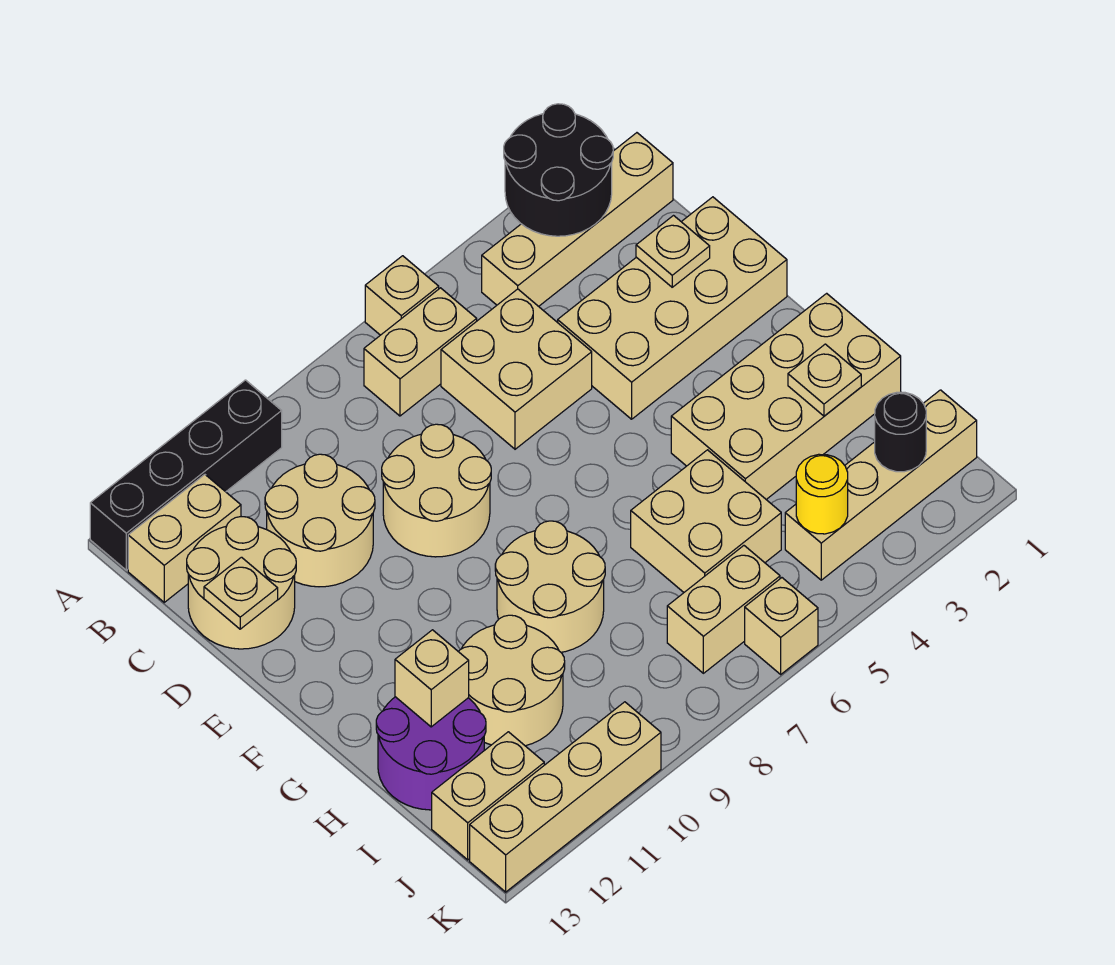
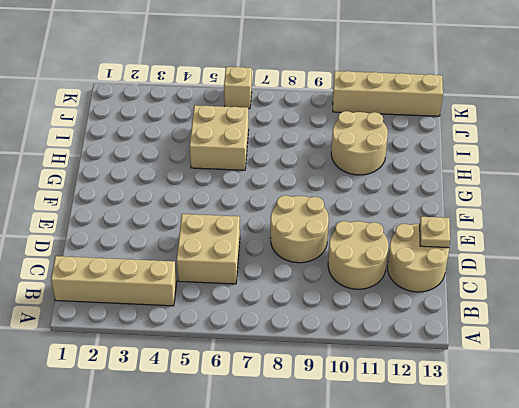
none -> tan 1x1 brick [365,256,439,335]
none -> black 1x4 brick [90,380,282,570]
none -> tan 1x2 brick [364,288,477,416]

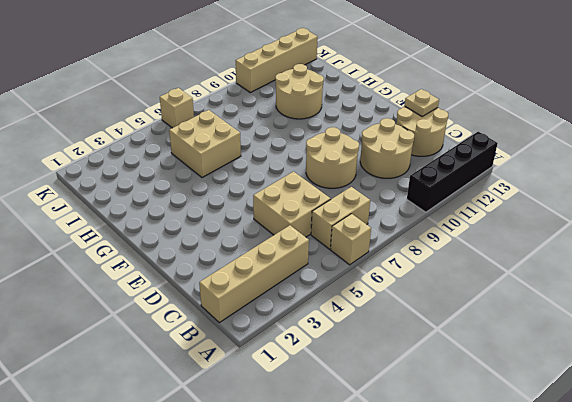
none -> tan 1x2 brick [128,475,241,602]
none -> tan 2x4 brick [558,197,787,419]
none -> tan 2x4 brick [671,293,901,499]

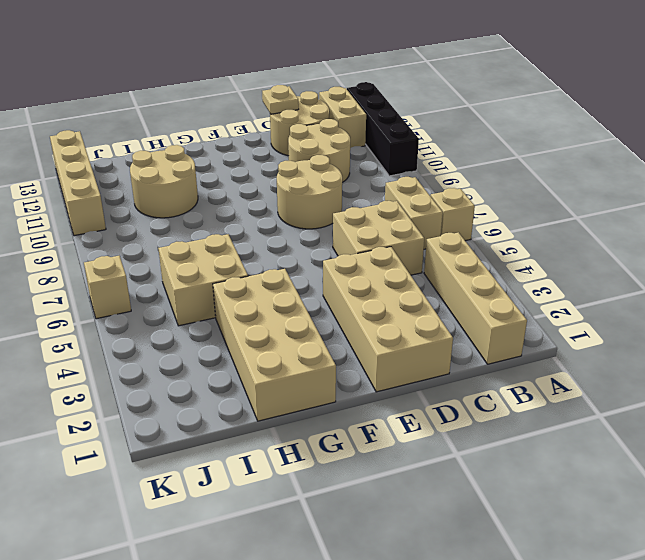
none -> tan 2x2 round brick [495,521,605,652]
none -> purple 2x2 round brick [376,697,486,810]
none -> tan 1x4 brick [785,390,977,580]

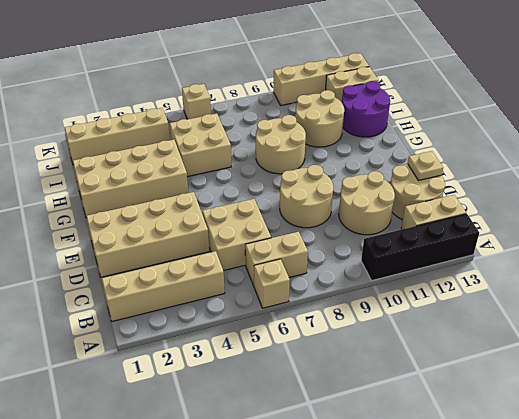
none -> tan 1x2 brick [667,546,780,673]
none -> black 2x2 round brick [504,104,613,236]
none -> tan 1x1 plate [636,216,710,287]

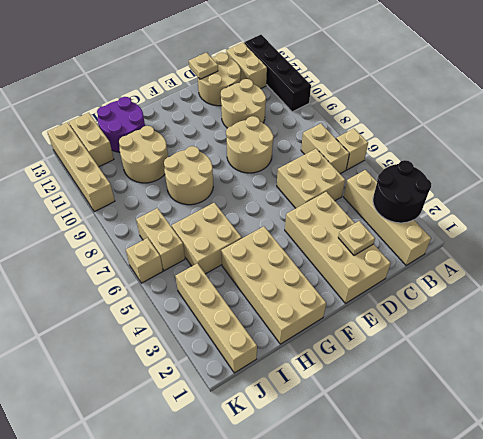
none -> tan 1x1 plate [788,344,861,416]
none -> tan 1x1 brick [395,630,469,727]
none -> black 1x1 round brick [875,392,926,472]

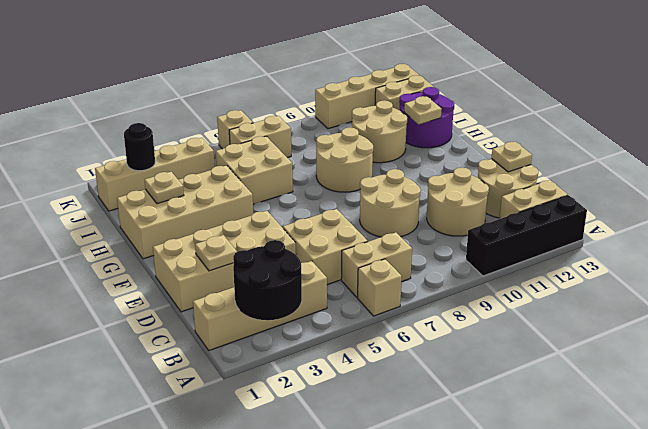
tan 1x1 plate [404,96,442,125] -> tan 1x1 brick [395,630,469,727]
none -> yellow 1x1 round brick [796,454,848,534]

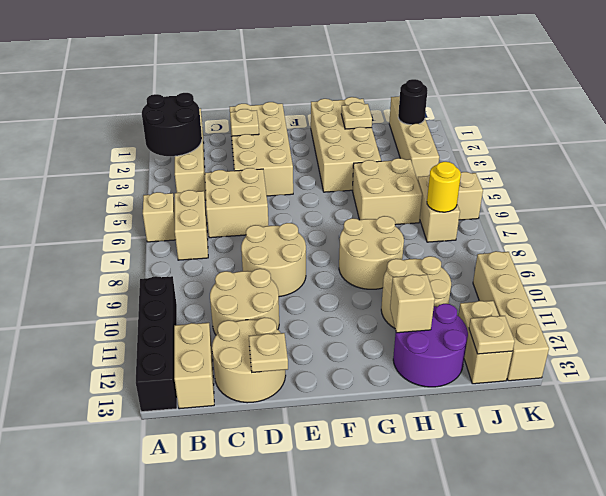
yellow 1x1 round brick [427,162,461,212] -> yellow 1x1 round brick moved to [796,454,848,534]
tan 1x1 plate [469,316,515,354] -> none

